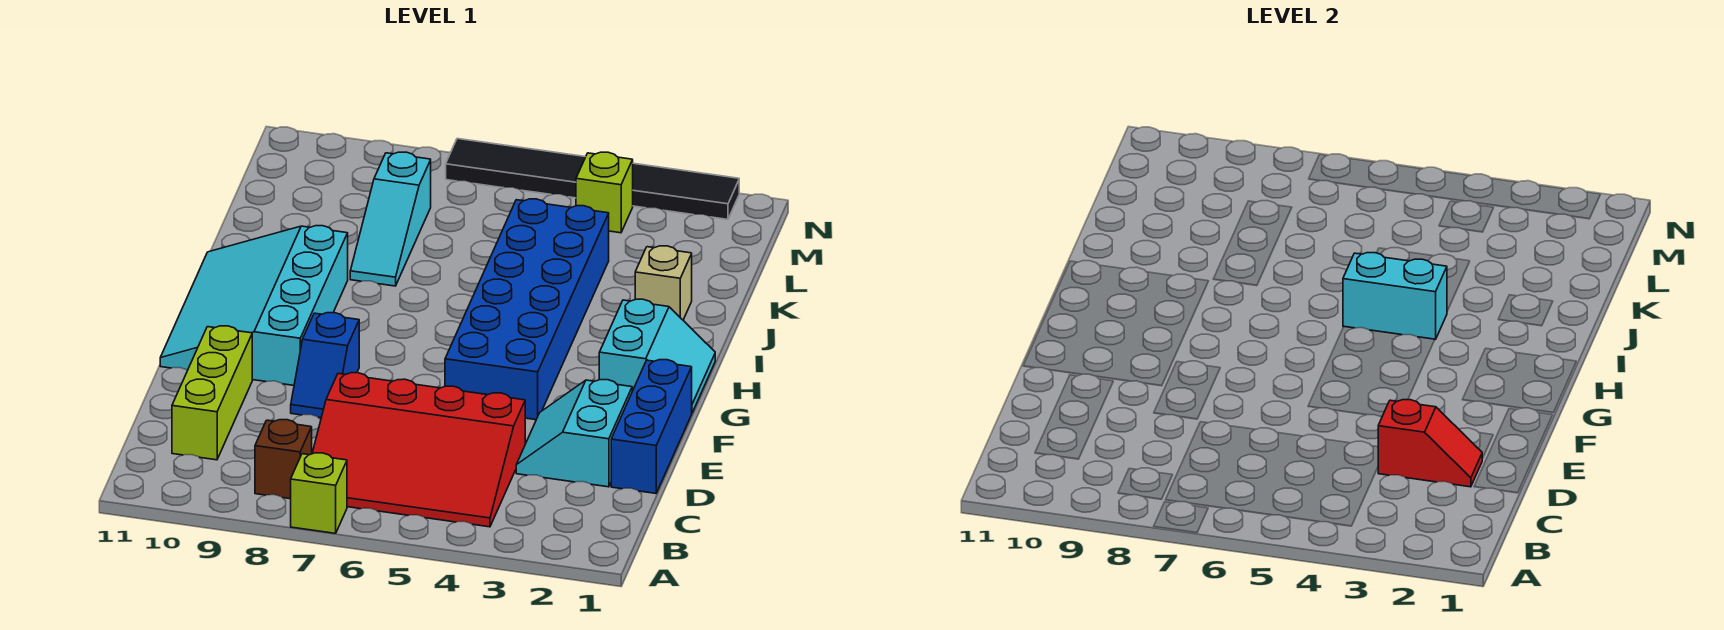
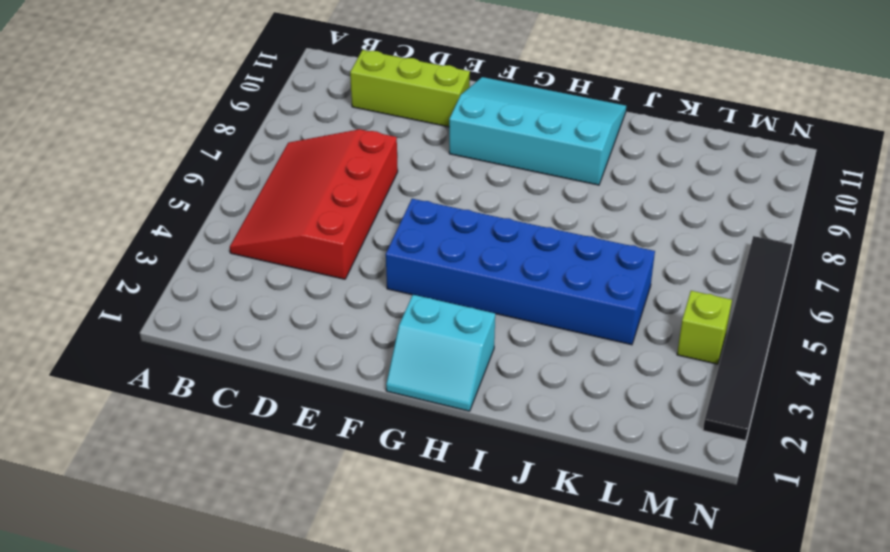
none -> lime 1x1 brick [291,453,347,533]
none -> brown 1x1 brick [255,420,312,499]
none -> blue 1x3 brick [611,360,692,493]

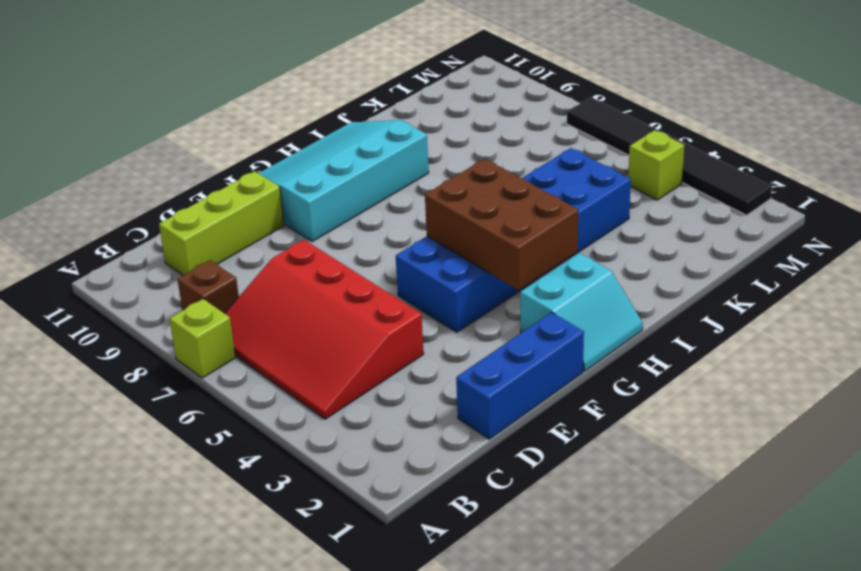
brown 2x3 brick [425,159,578,290] -> none
none -> cyan 2x2 slope [516,380,632,487]
none -> blue 1x2 slope [291,313,359,418]
none -> tan 1x1 brick [635,246,692,320]

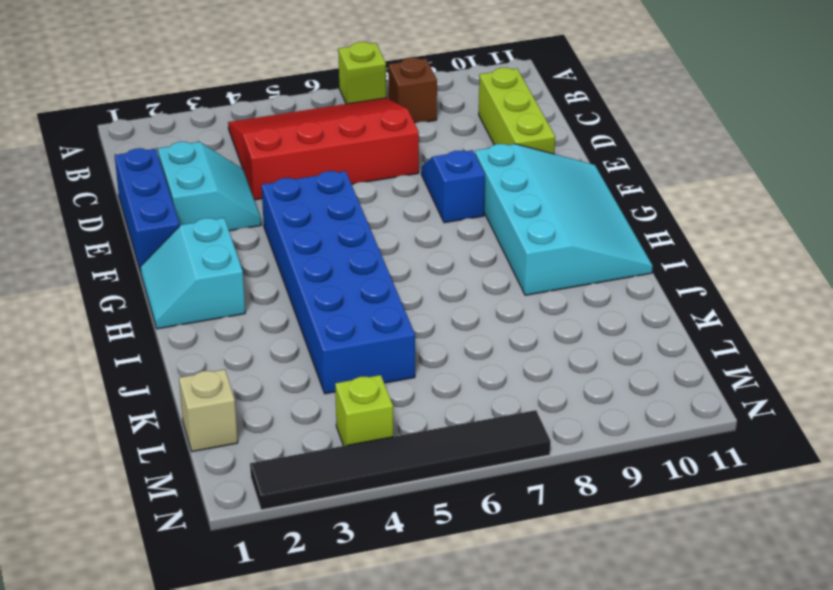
tan 1x1 brick [179,369,238,452] -> tan 1x1 brick moved to [635,246,692,320]
none -> cyan 1x3 slope [350,152,431,286]
none -> red 1x2 slope [1378,400,1483,487]
none -> cyan 1x2 brick [1343,253,1447,340]

